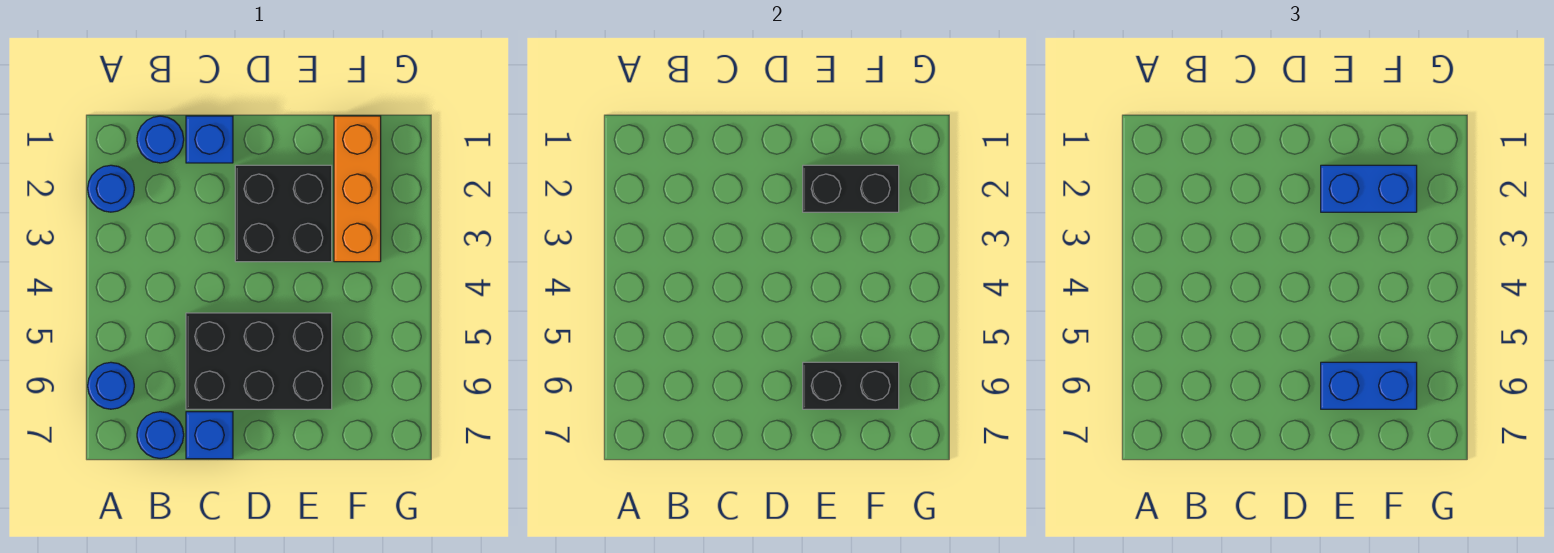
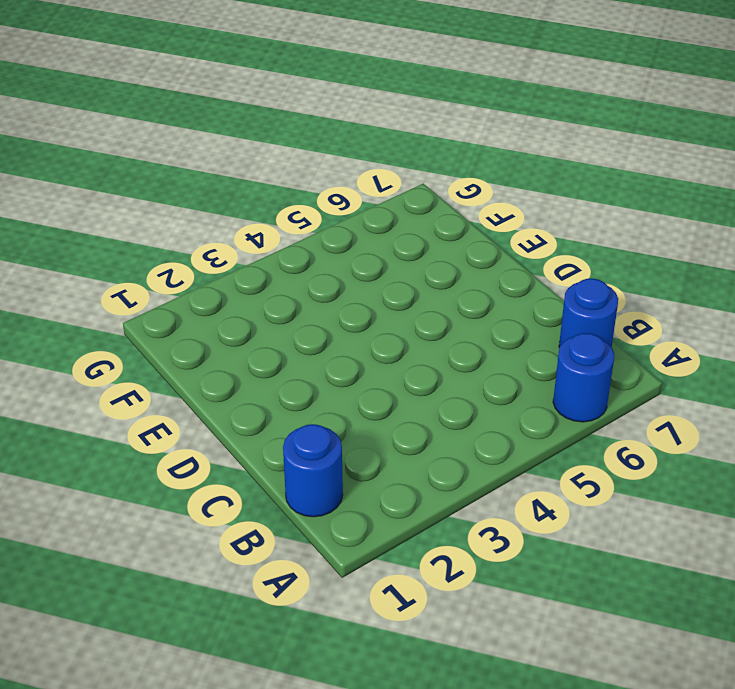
none -> blue 1x1 round brick [88,165,134,212]
none -> blue 1x1 brick [186,116,233,163]
none -> black 2x3 brick [186,313,332,409]

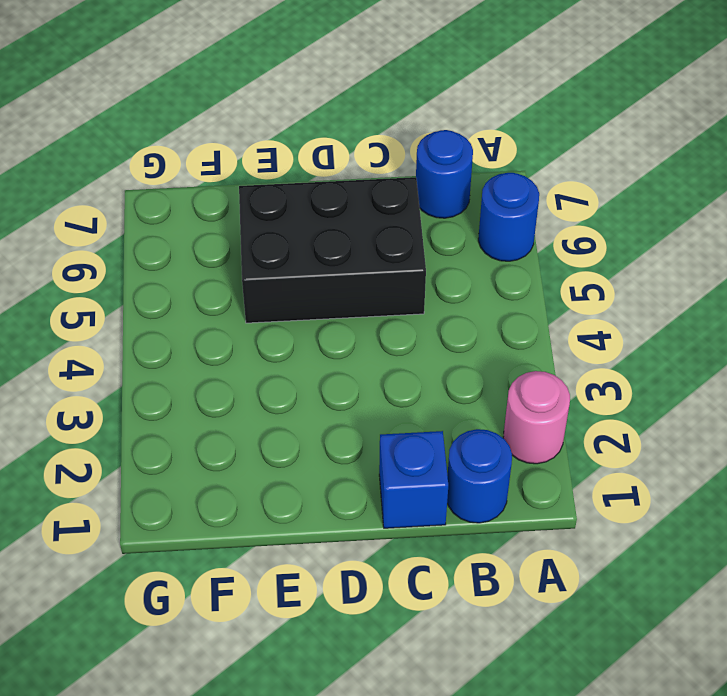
pink 1x1 round brick [503,371,570,464] -> blue 1x1 round brick [88,165,134,212]
none -> blue 1x1 brick [186,412,233,459]
none -> black 2x2 brick [235,165,332,262]
none -> orange 1x3 brick [334,116,381,262]

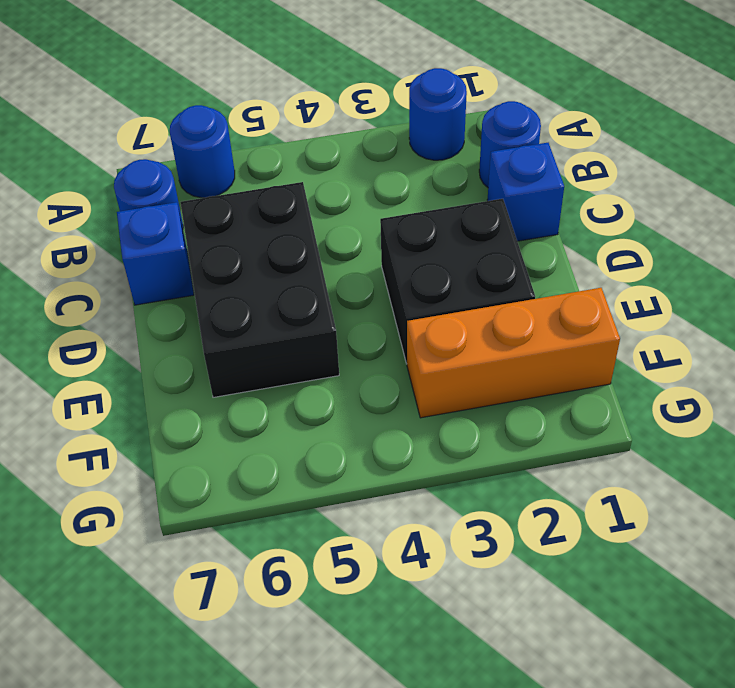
none -> black 1x2 brick [803,165,899,212]
none -> black 1x2 brick [803,362,899,409]
none -> blue 1x2 brick [1321,165,1417,212]

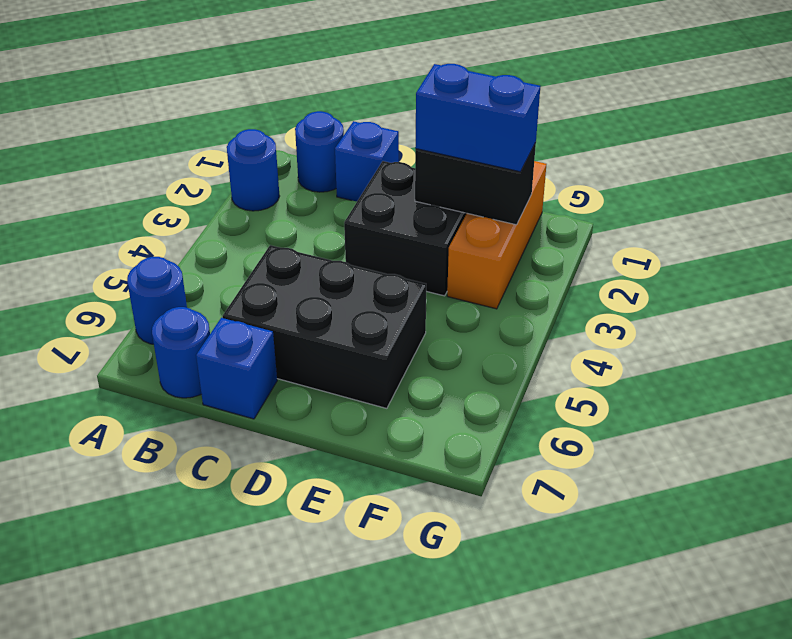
none -> black 1x2 brick [803,362,899,409]
none -> blue 1x2 brick [1321,362,1417,409]

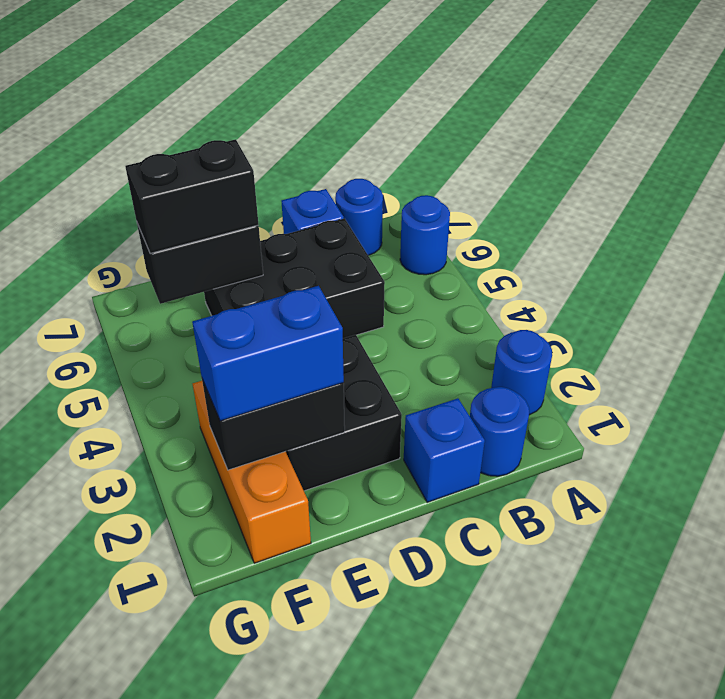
black 1x2 brick [125,139,259,253] -> blue 1x2 brick [1321,362,1417,409]

